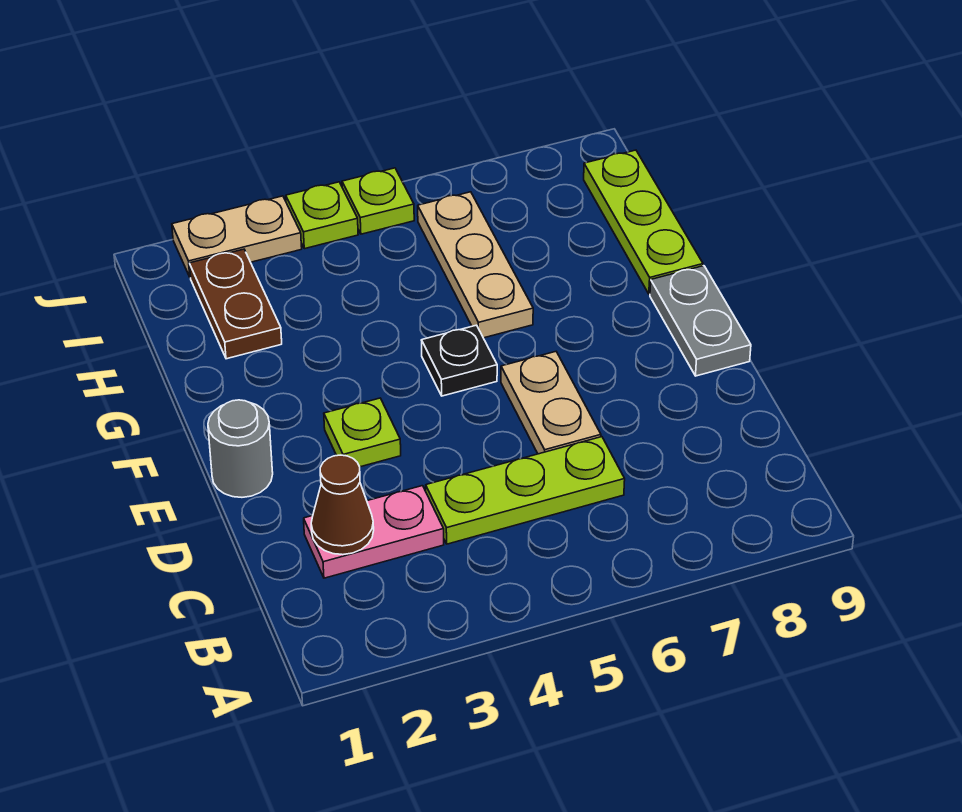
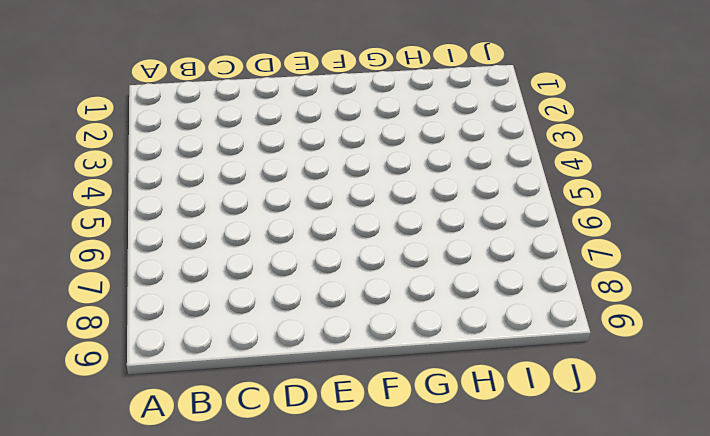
none -> pink 1x2 plate [304,486,444,578]
none -> lime 1x3 plate [426,437,625,544]
none -> tan 1x2 plate [501,352,601,454]

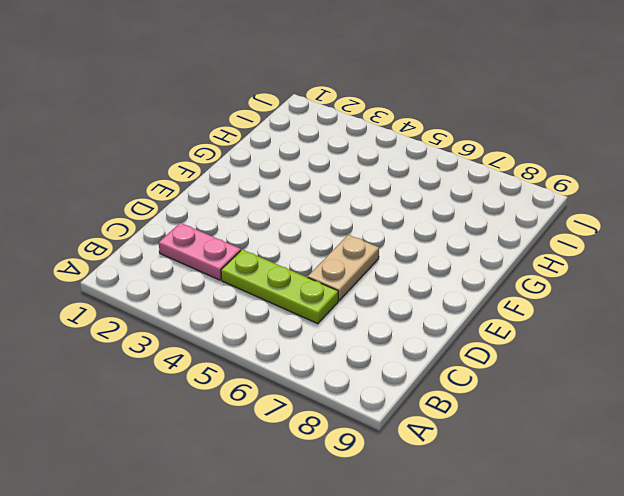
none -> grey 1x1 round brick [208,400,273,497]
none -> lime 1x1 plate [324,398,401,467]
none -> grey 1x2 plate [650,266,751,376]

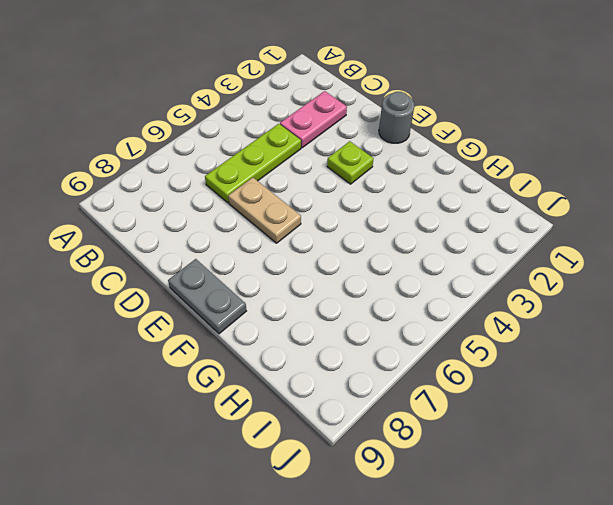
none -> black 1x1 plate [421,325,497,396]
none -> tan 1x3 plate [418,192,533,338]
none -> lime 1x3 plate [584,150,703,294]

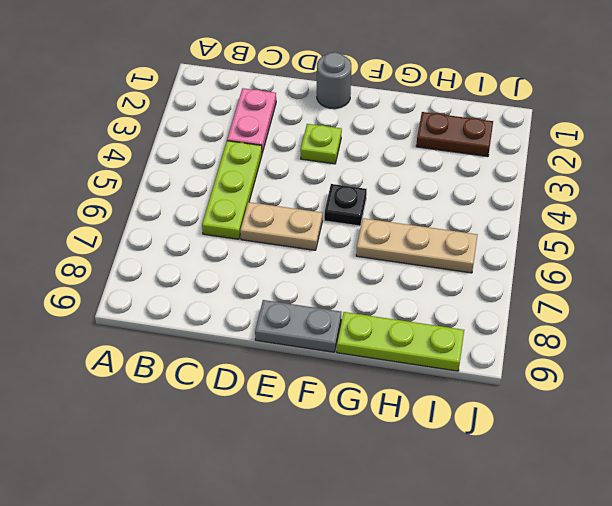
none -> tan 1x2 plate [172,196,302,278]
none -> lime 1x1 plate [286,182,358,249]
none -> lime 1x1 plate [342,168,414,234]

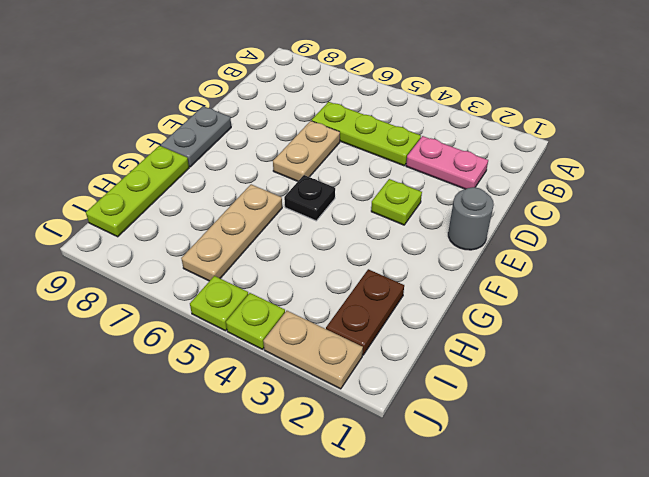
none -> brown 1x1 cone [311,455,374,555]

